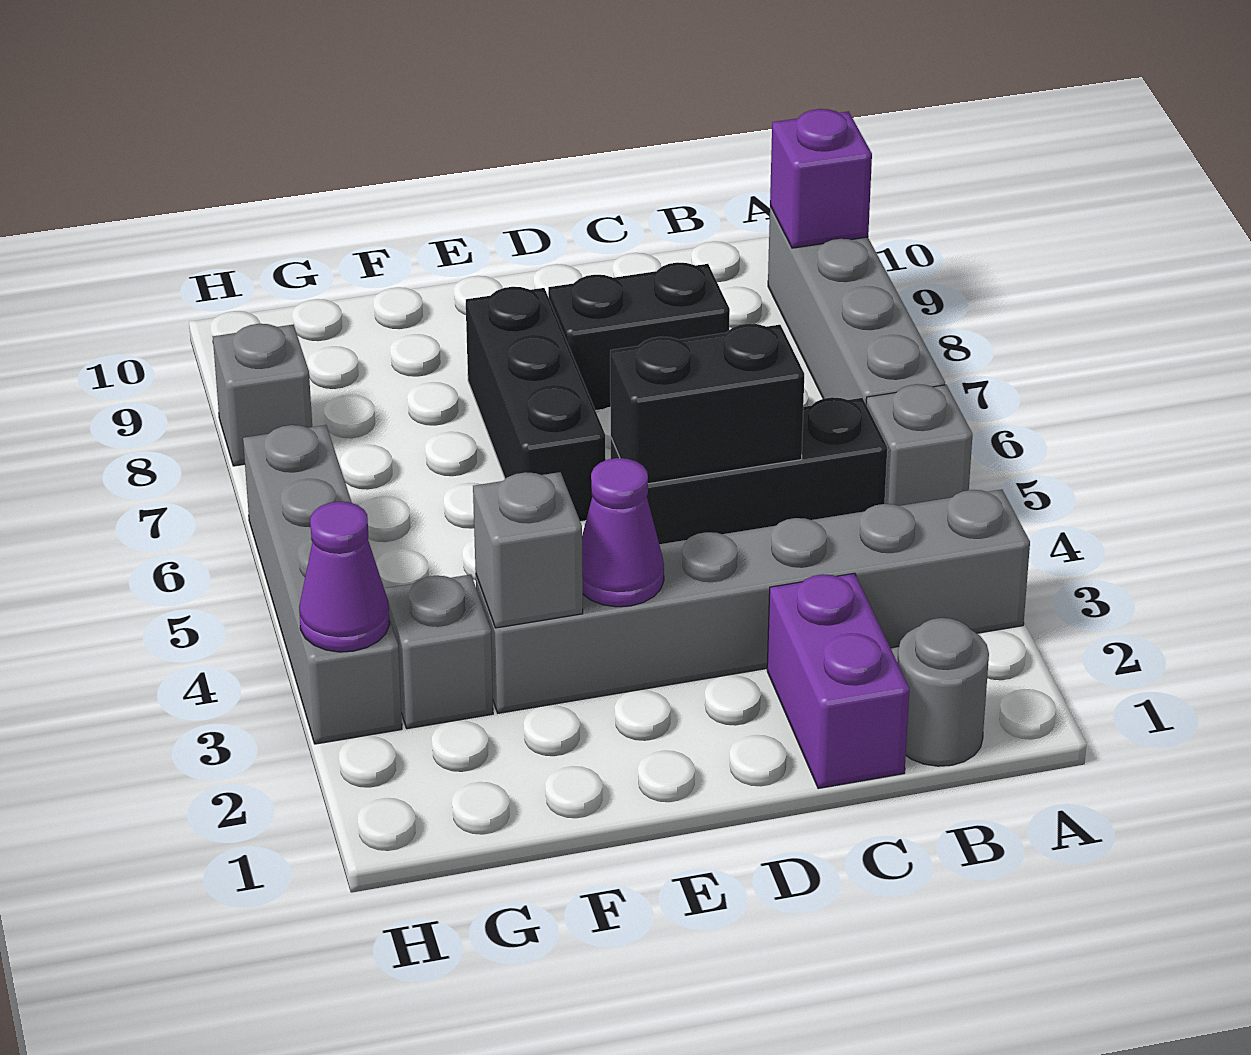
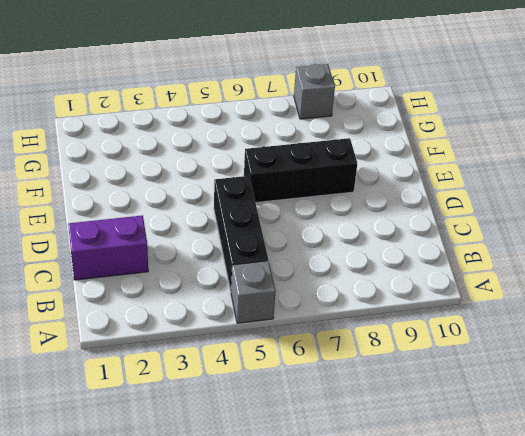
none -> grey 1x6 brick [476,489,1030,713]
none -> grey 1x4 brick [768,206,945,404]
none -> grey 1x1 round brick [897,618,989,766]

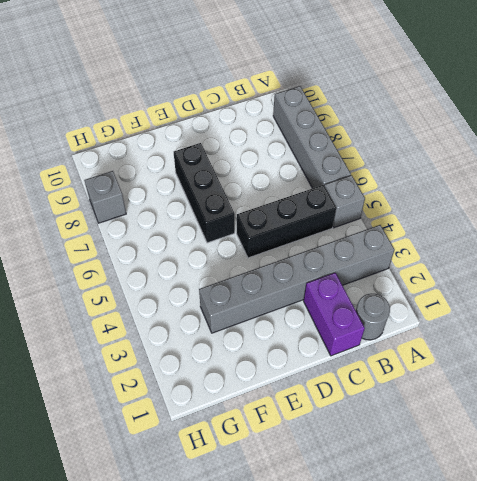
none -> black 1x2 brick [548,263,730,411]
none -> grey 1x1 brick [385,575,493,729]
none -> grey 1x4 brick [243,425,402,744]

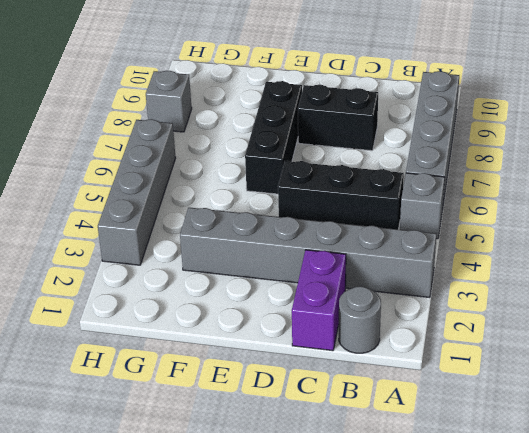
none -> grey 1x1 brick [385,575,493,729]
none -> purple 1x1 brick [770,109,872,248]
none -> black 1x2 brick [610,324,804,484]

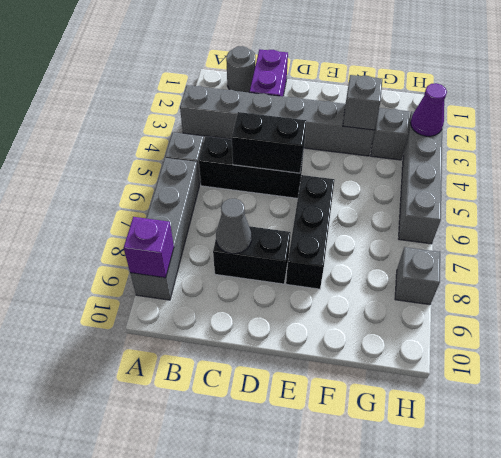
grey 1x1 cone [216,199,251,254] -> none
none -> purple 1x1 cone [582,458,664,607]

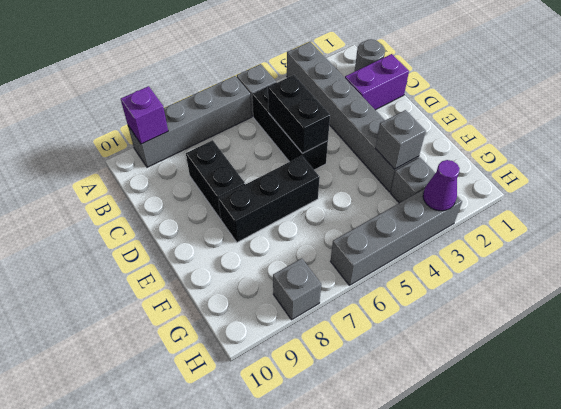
none -> purple 1x1 cone [582,458,664,607]

